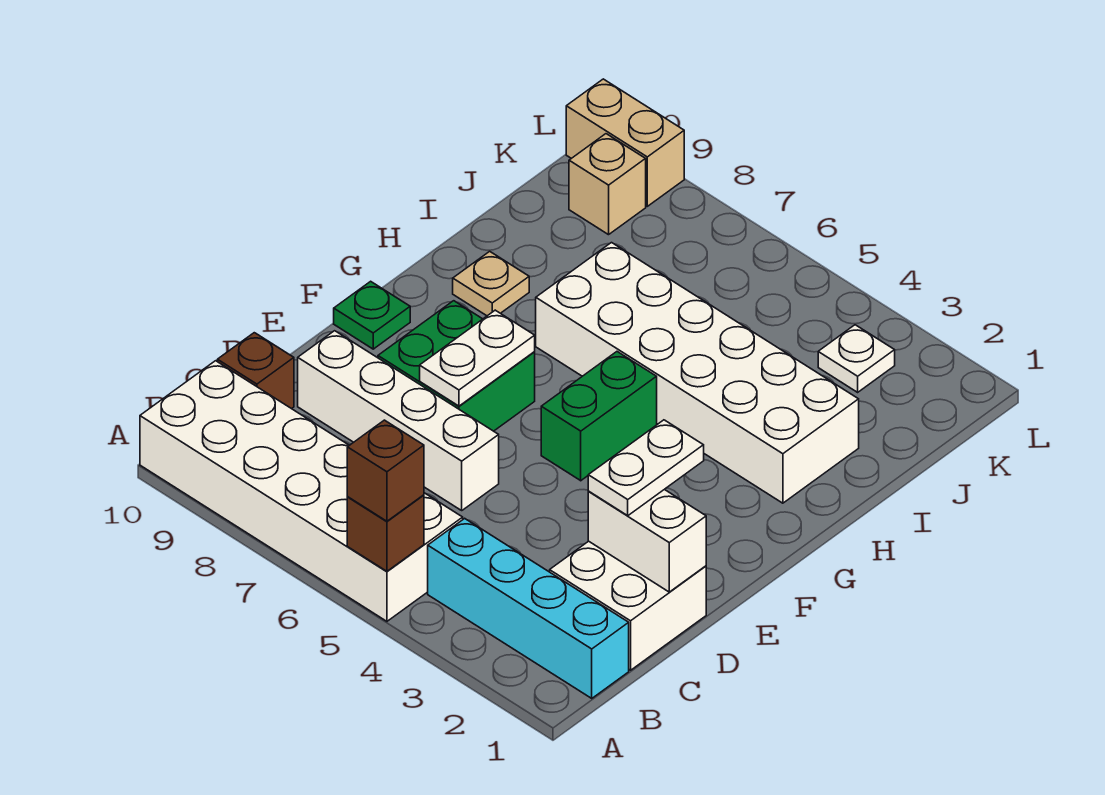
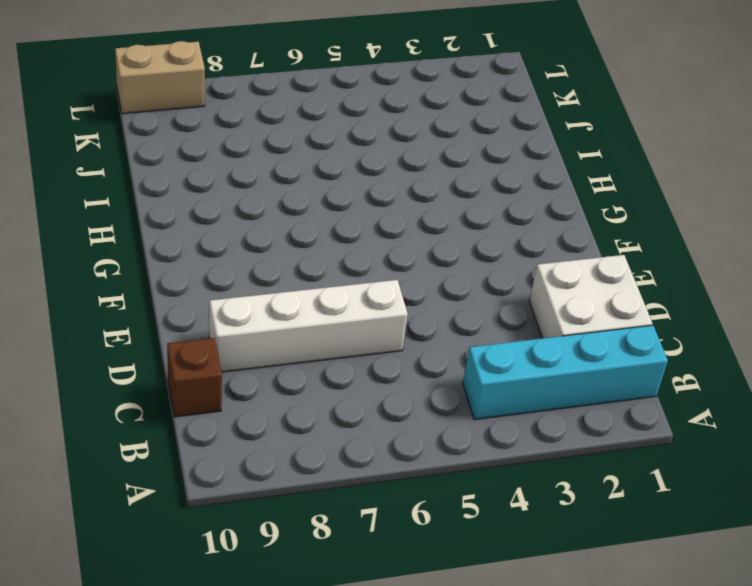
none -> white 2x6 brick [140,361,463,621]
none -> green 2x2 brick [378,301,535,431]
none -> green 1x2 brick [541,352,657,481]

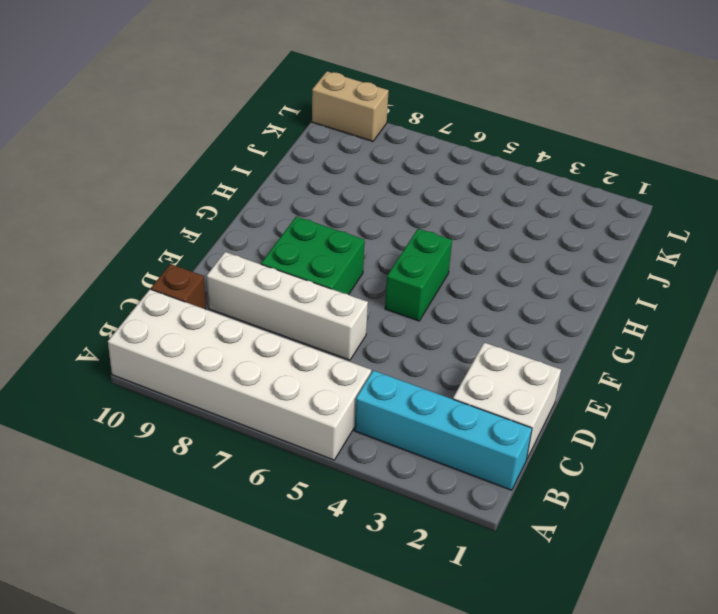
none -> green 1x1 plate [334,281,410,349]
none -> white 2x6 brick [536,243,859,503]
none -> tan 1x1 plate [453,251,529,316]

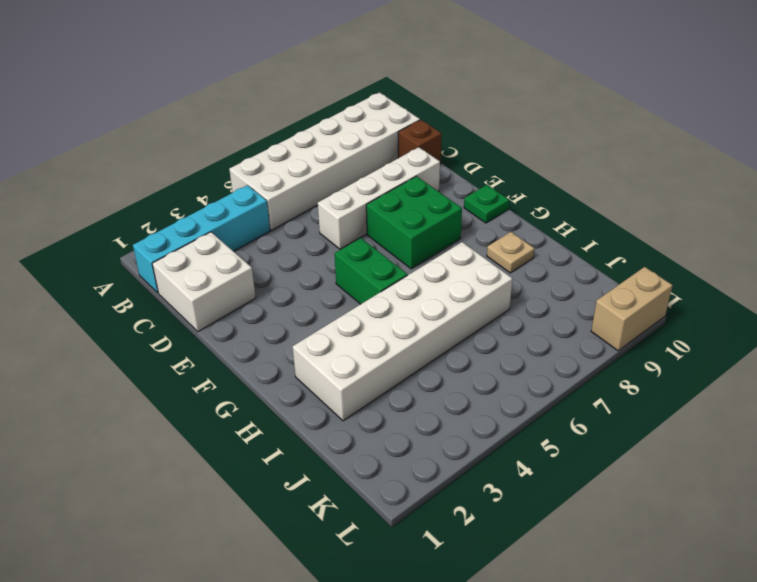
none -> white 1x1 plate [818,325,895,392]
none -> tan 1x1 brick [569,134,646,235]
none -> brown 1x1 brick [347,495,424,571]

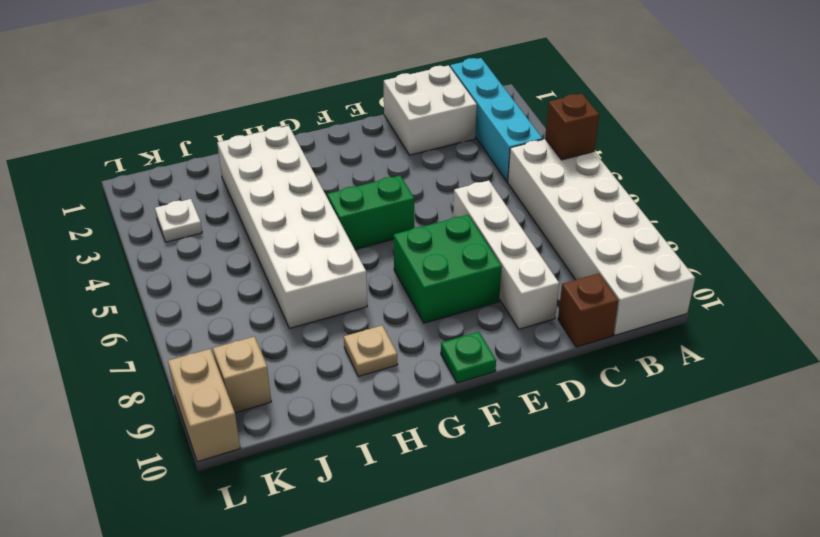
none -> white 1x2 brick [588,489,706,592]
none -> white 1x2 plate [420,310,535,406]
none -> brown 1x1 brick [347,420,424,521]

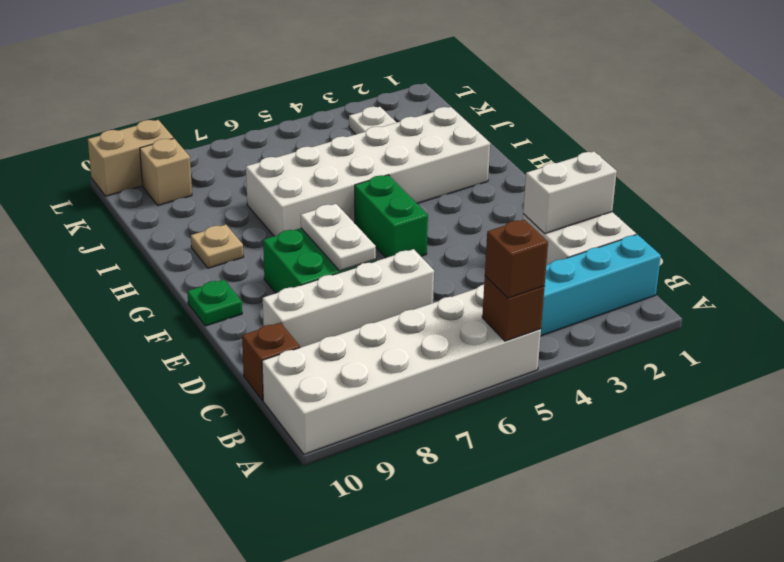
none -> white 1x2 plate [588,420,704,516]

